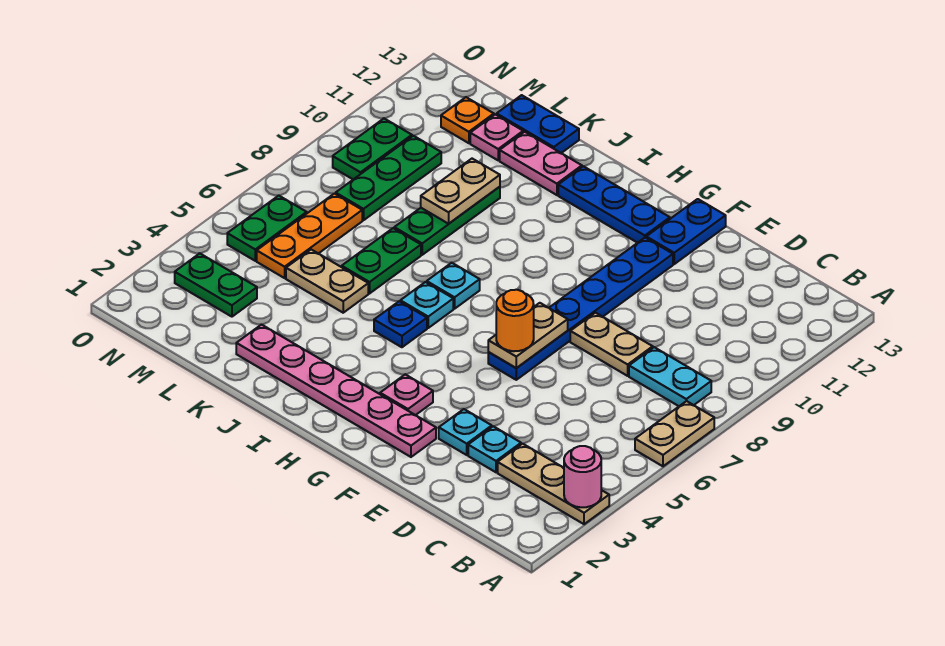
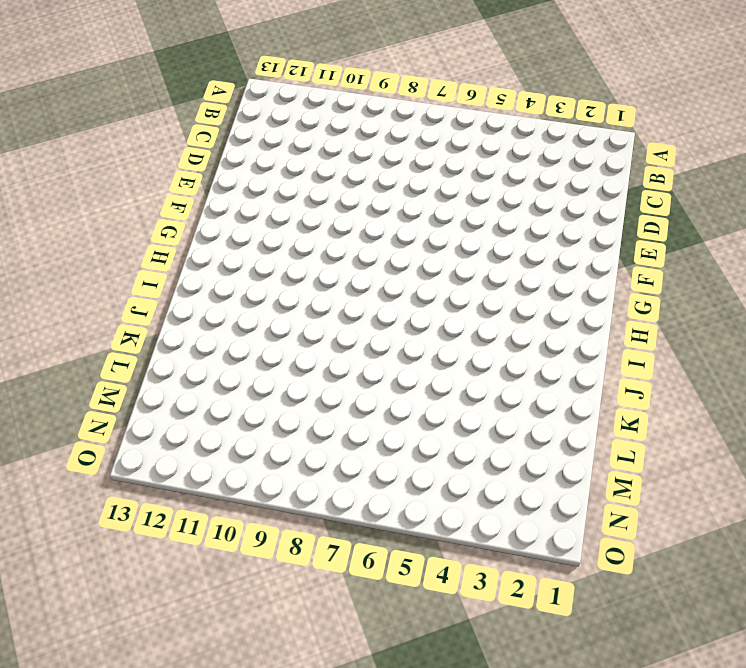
none -> tan 1x3 plate [498,444,609,524]
none -> tan 1x2 plate [635,401,714,466]
none -> cyan 1x2 plate [629,347,711,406]
none -> cyan 1x1 plate [468,426,521,472]

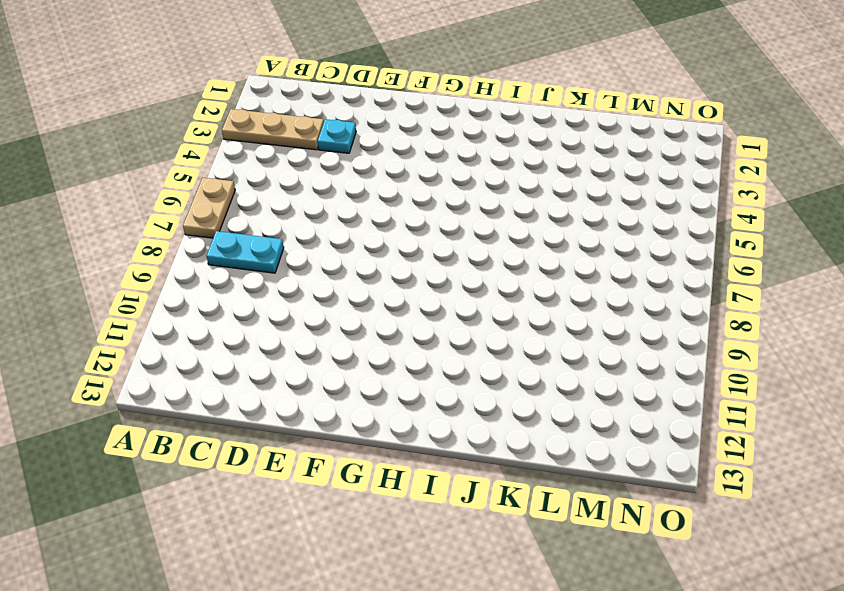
none -> tan 1x2 plate [570,313,653,376]
none -> cyan 1x1 plate [439,409,492,455]
none -> pink 1x6 plate [236,324,436,457]
none -> blue 1x6 plate [488,238,673,380]

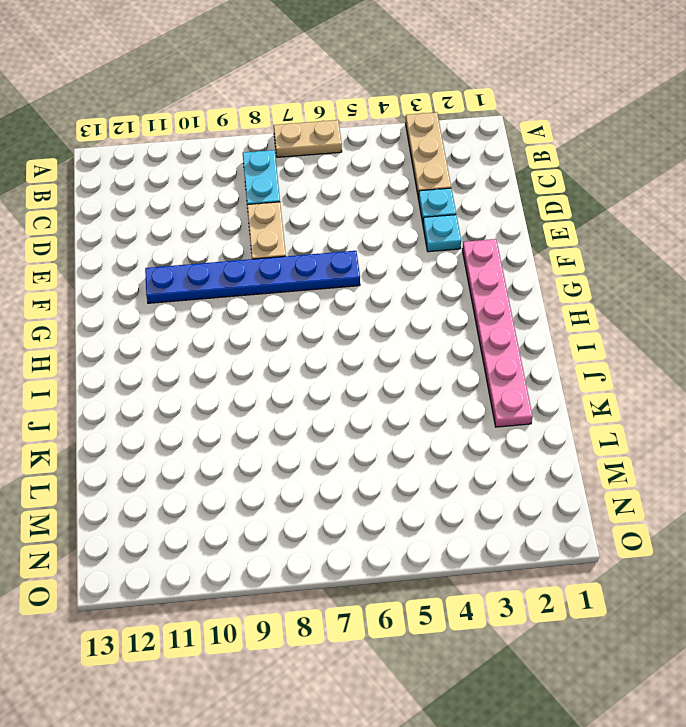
none -> blue 1x2 plate [646,199,726,264]
none -> pink 1x1 plate [380,375,433,415]
none -> blue 1x3 plate [558,166,670,243]
none -> blue 1x1 plate [374,301,427,347]

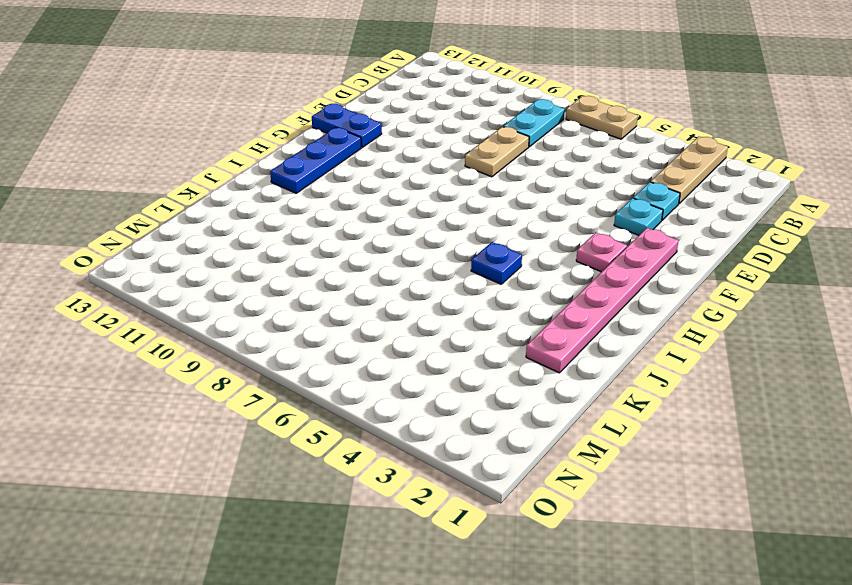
none -> blue 1x6 plate [488,238,673,380]
none -> cyan 1x1 plate [400,282,453,328]
none -> cyan 1x1 plate [427,263,480,309]
none -> pink 1x2 plate [500,132,582,195]

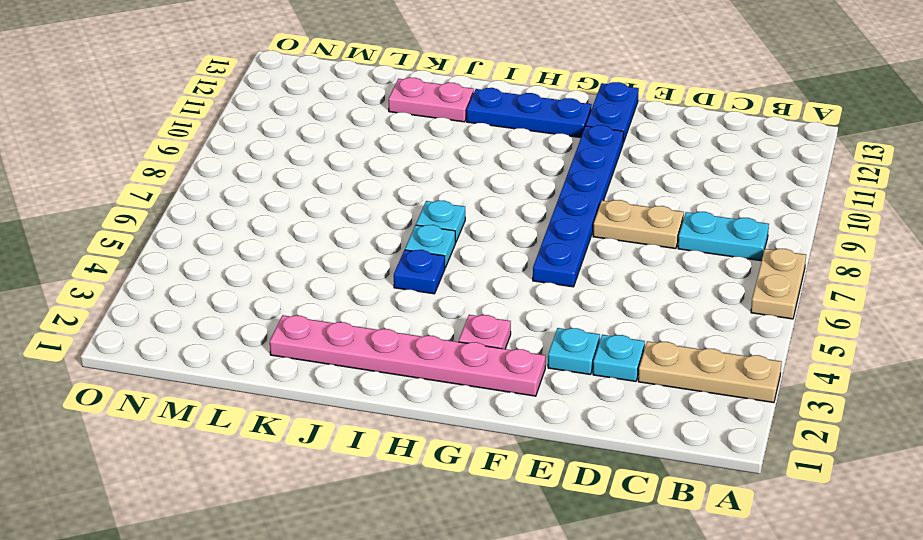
none -> tan 1x2 plate [286,250,368,313]
none -> green 1x2 plate [342,228,421,293]
none -> green 1x3 plate [394,187,500,255]
none -> blue 1x2 plate [497,95,579,153]

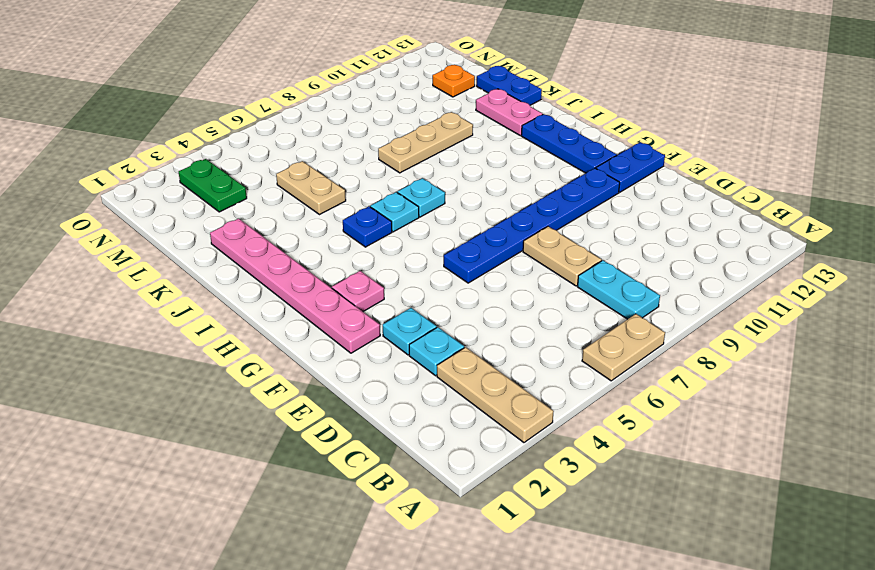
tan 1x3 plate [378,112,473,173] -> green 1x3 plate [394,187,500,255]
none -> green 1x2 plate [342,228,421,293]
none -> pink 1x1 plate [470,114,523,160]
none -> orange 1x3 plate [257,194,362,278]
none -> green 1x3 plate [336,136,441,220]

